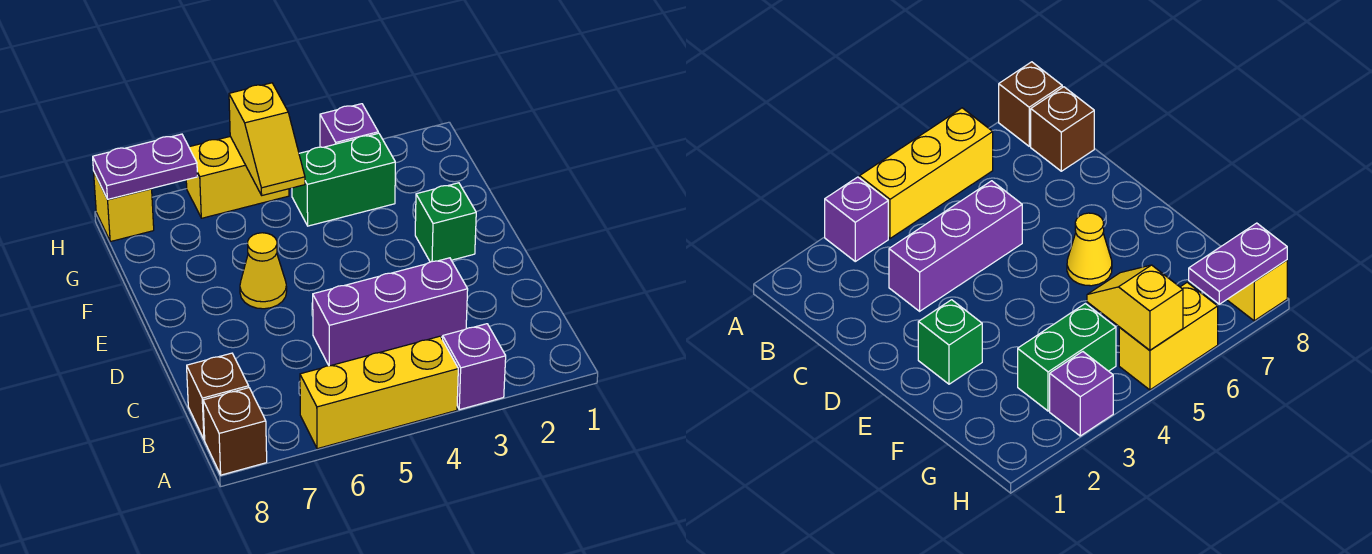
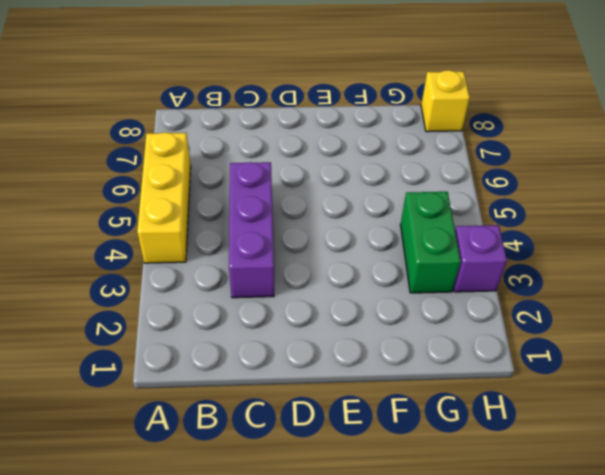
none -> purple 1x1 brick [443,324,506,410]
none -> brown 1x1 brick [203,388,267,475]
none -> brown 1x1 brick [187,353,249,440]

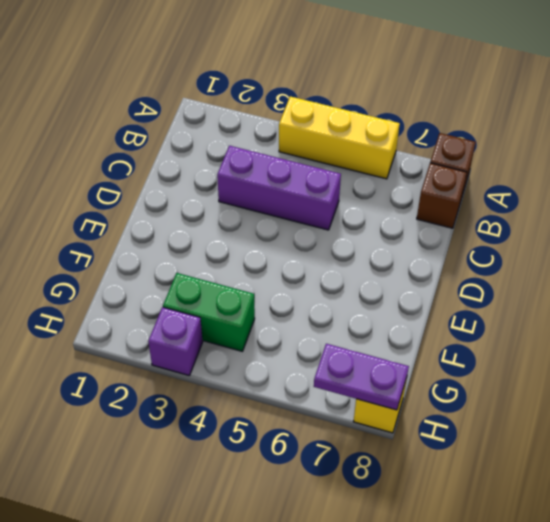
none -> purple 1x1 brick [443,324,506,410]
none -> green 1x1 brick [415,183,476,262]
none -> yellow 1x1 cone [240,233,287,309]

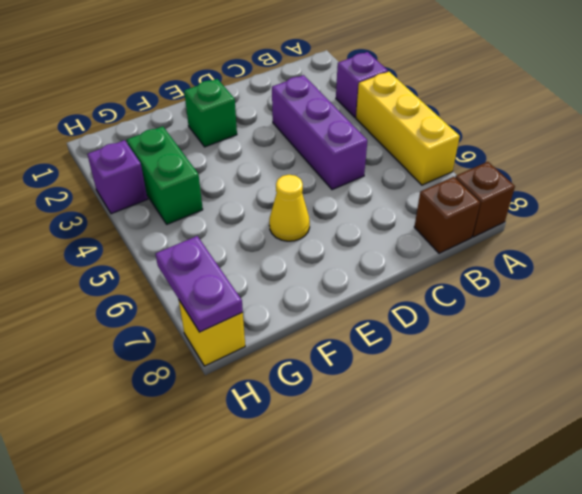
none -> yellow 1x2 brick [186,136,289,218]
none -> yellow 1x2 slope [229,83,305,195]

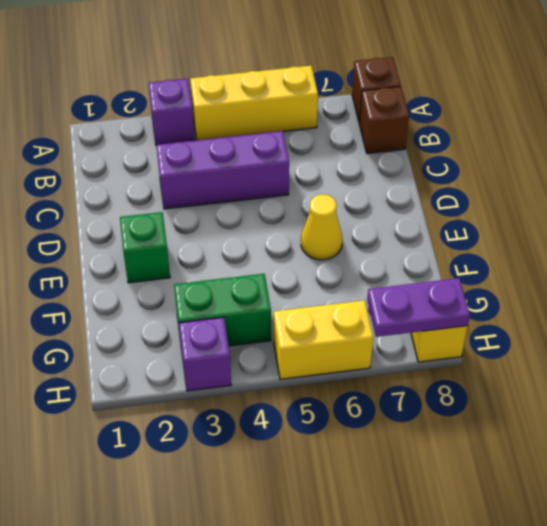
none -> yellow 1x2 slope [229,83,305,195]

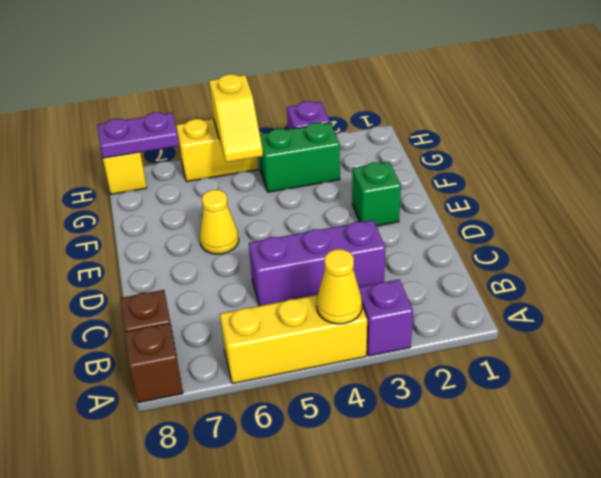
yellow 1x1 cone [317,249,362,324] -> none

